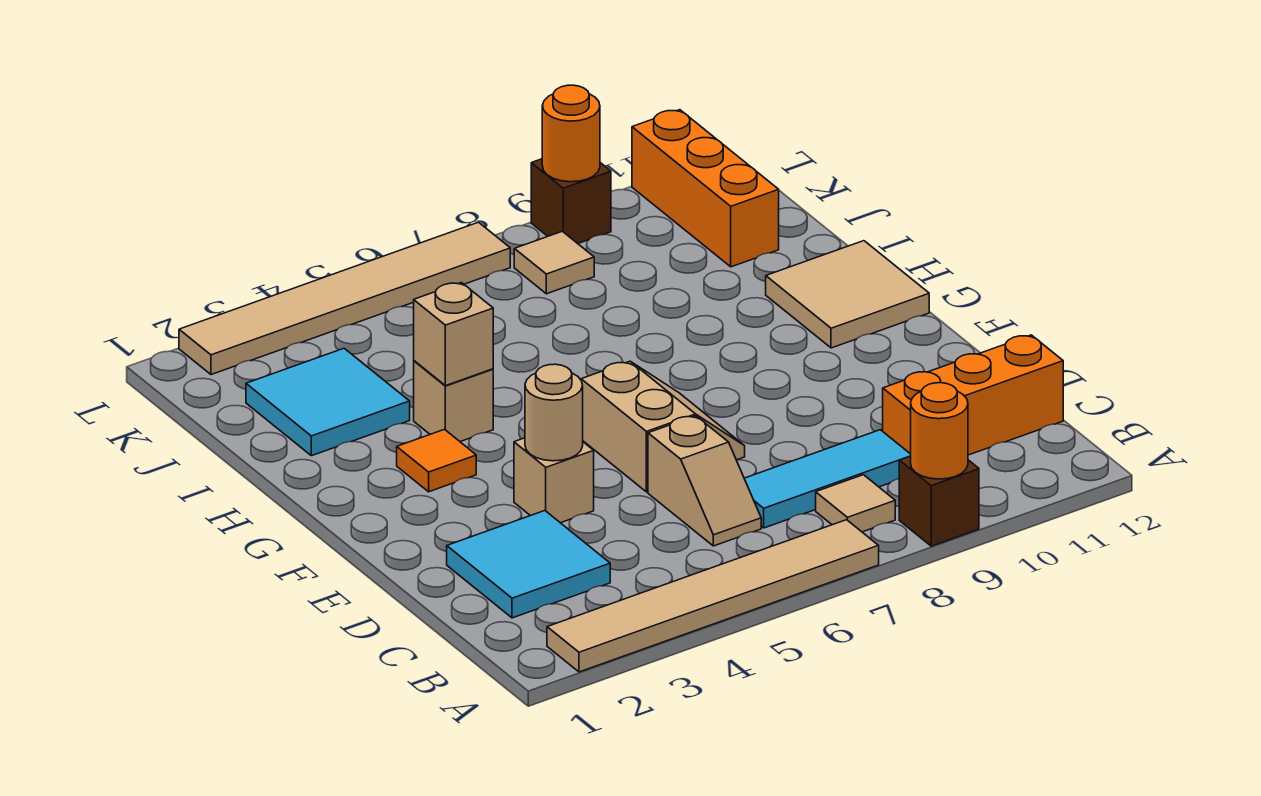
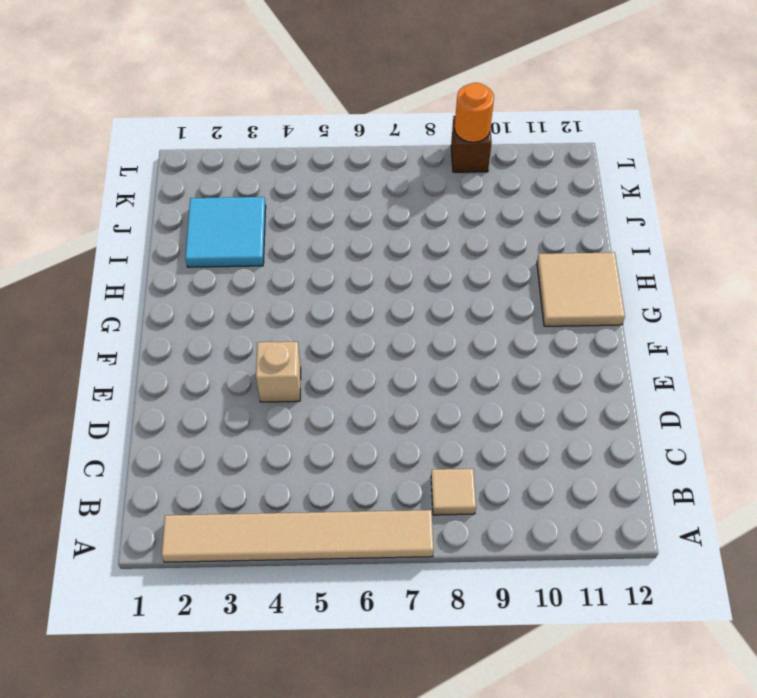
none -> brown 1x1 brick [899,456,979,546]
none -> cyan 2x2 tile [447,511,610,618]
none -> tan 1x2 slope [648,416,761,546]

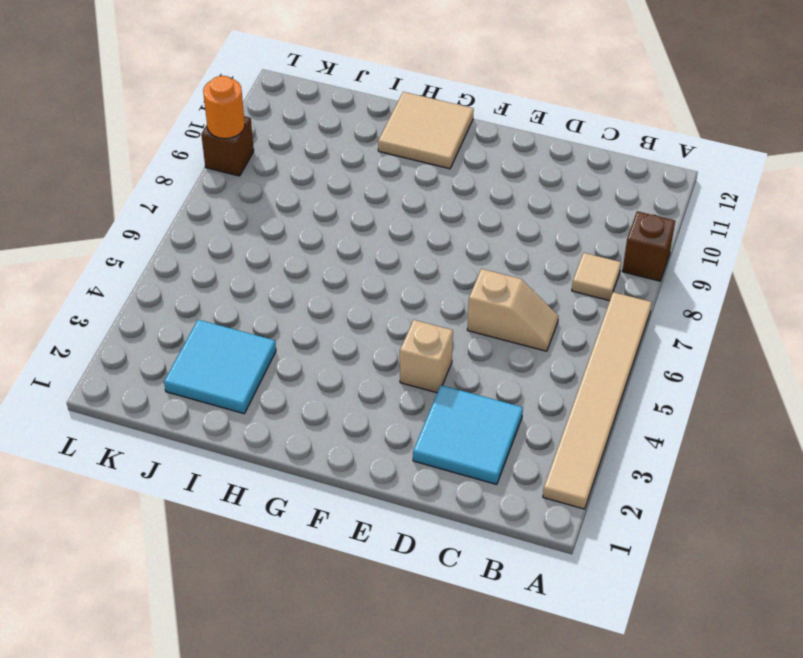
none -> cyan 1x3 tile [744,430,911,528]
none -> orange 1x3 brick [883,335,1063,455]
none -> tan 2x2 slope [581,361,745,492]

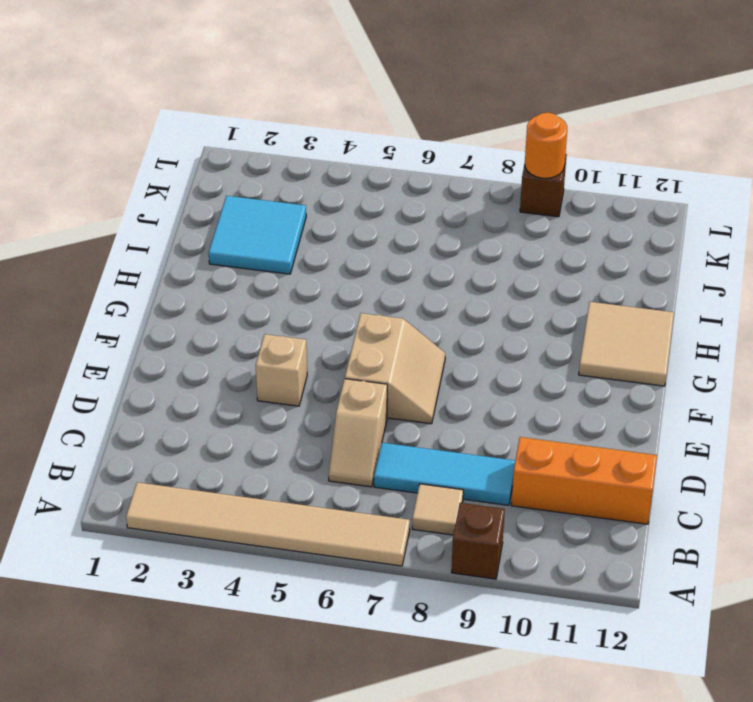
none -> cyan 2x2 tile [447,511,610,618]
none -> orange 1x1 tile [397,429,476,492]
none -> tan 1x1 brick [414,361,493,442]

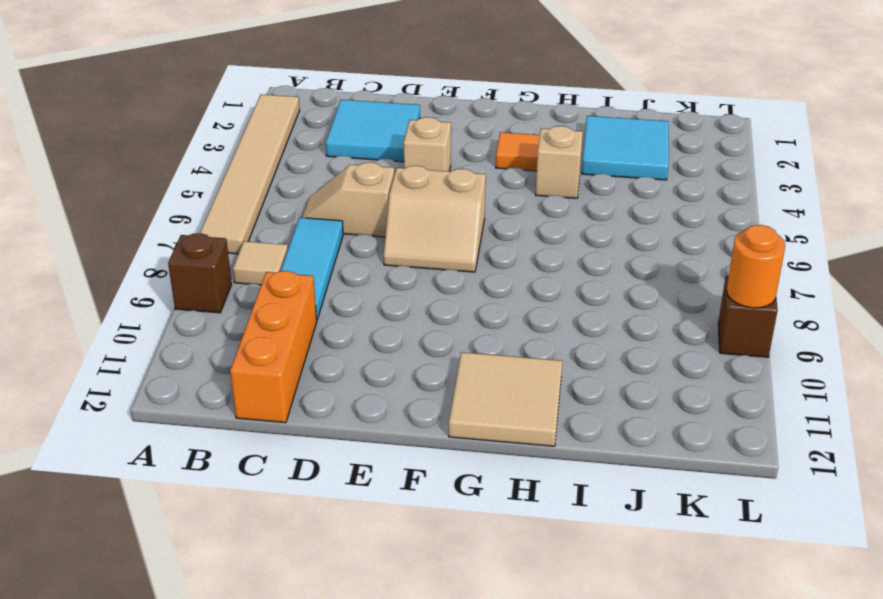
none -> orange 1x3 brick [632,110,779,267]
none -> tan 1x1 tile [514,231,594,294]
none -> tan 1x6 tile [179,222,510,375]

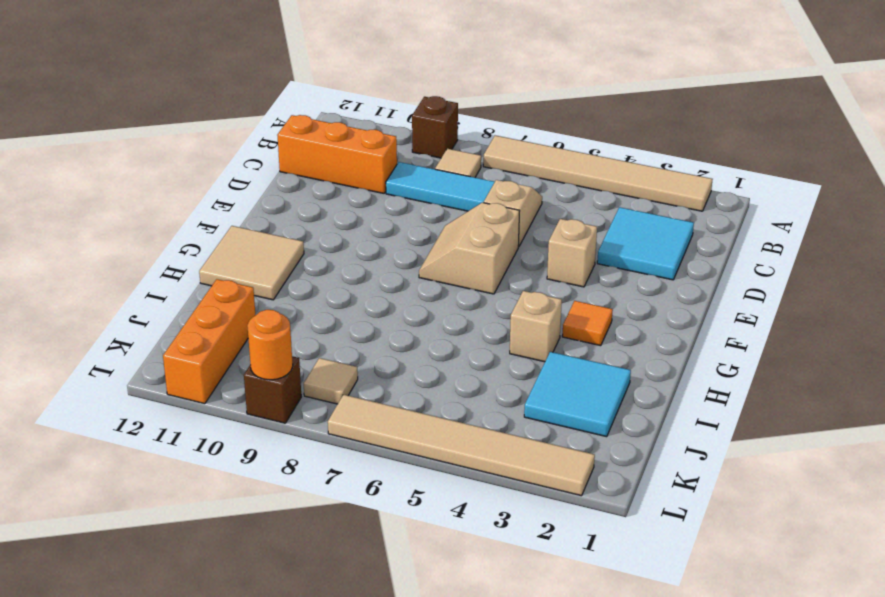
none -> orange 1x1 round brick [911,382,968,479]
none -> tan 1x1 round brick [525,364,583,461]
none -> tan 1x1 brick [414,282,493,386]

